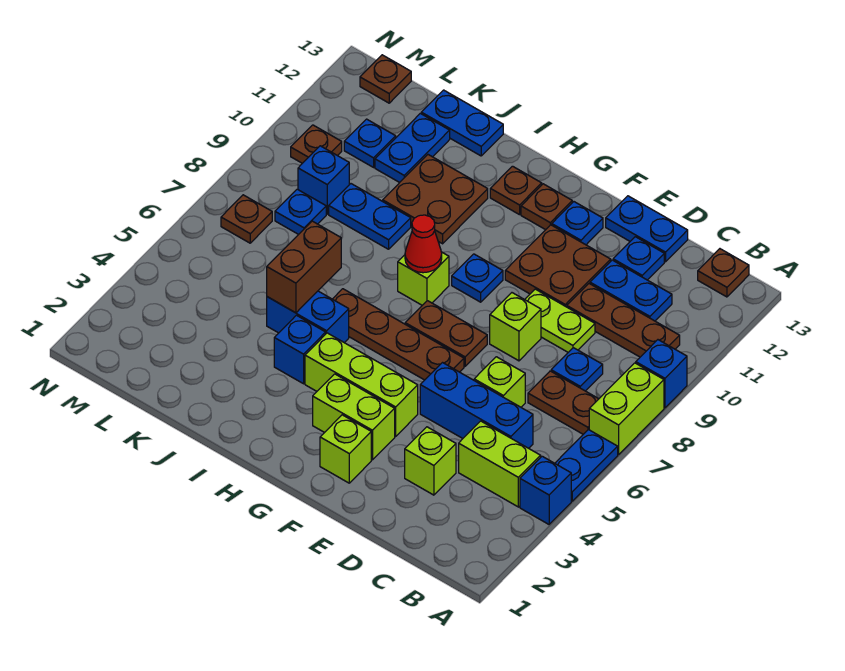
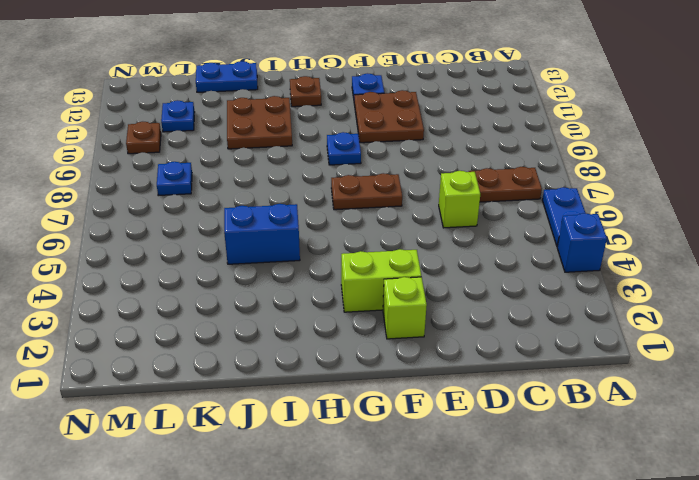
none -> lime 1x2 brick [589,363,664,454]
none -> blue 1x1 brick [636,340,687,408]
none -> lime 1x2 brick [459,421,541,507]
none -> brown 1x3 plate [567,284,680,357]

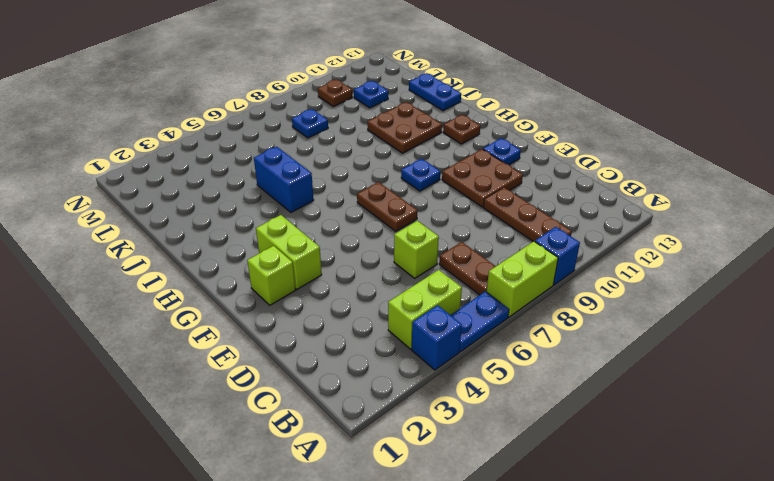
lime 1x2 brick [388,270,462,349] -> lime 1x2 brick turned to [459,421,541,507]
none -> brown 1x1 plate [698,249,749,297]
none -> blue 1x3 brick [420,363,533,448]
none -> blue 1x1 plate [551,348,603,391]
none -> blue 1x2 plate [590,260,672,321]

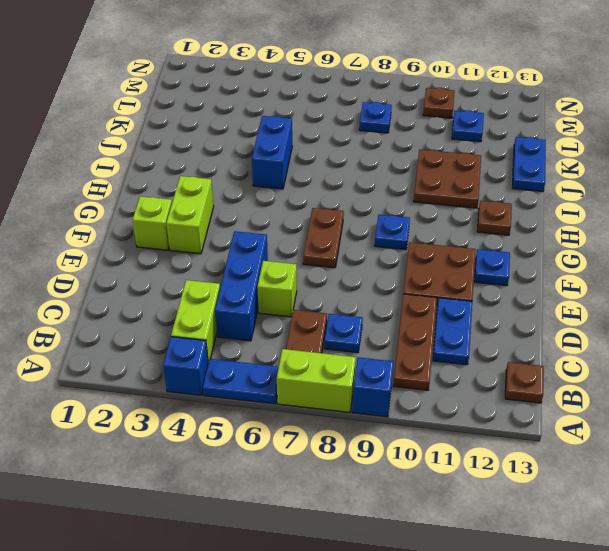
none -> lime 1x1 brick [405,427,456,495]
none -> lime 1x2 plate [525,289,595,352]
none -> blue 1x1 plate [613,237,664,280]
none -> blue 1x2 plate [606,196,688,262]

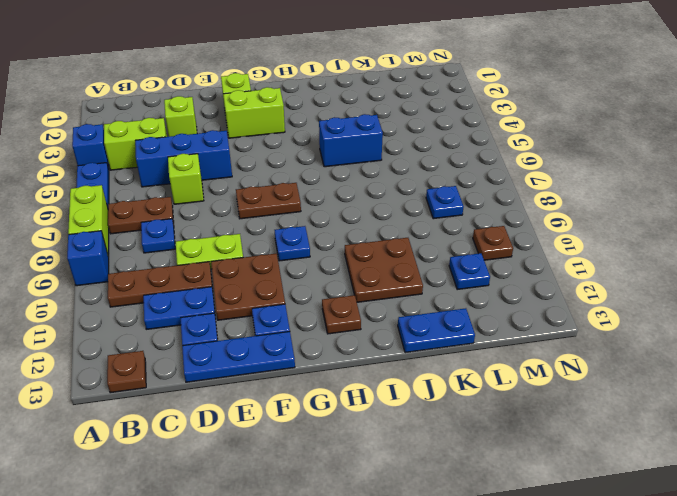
blue 1x3 plate [182,332,295,382] -> blue 1x2 plate [606,196,688,262]
none -> lime 1x1 brick [490,293,541,361]
none -> lime 1x3 brick [305,333,418,436]
none -> brown 1x4 plate [333,289,464,380]
none -> brown 1x1 plate [521,184,572,230]

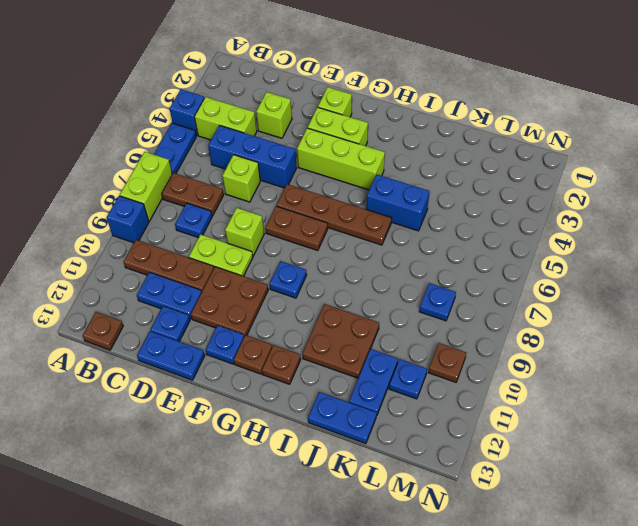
none -> lime 1x1 brick [398,252,449,305]
none -> blue 1x1 brick [274,315,326,384]
none -> blue 1x2 plate [329,184,411,249]
none -> blue 1x1 brick [298,146,349,214]

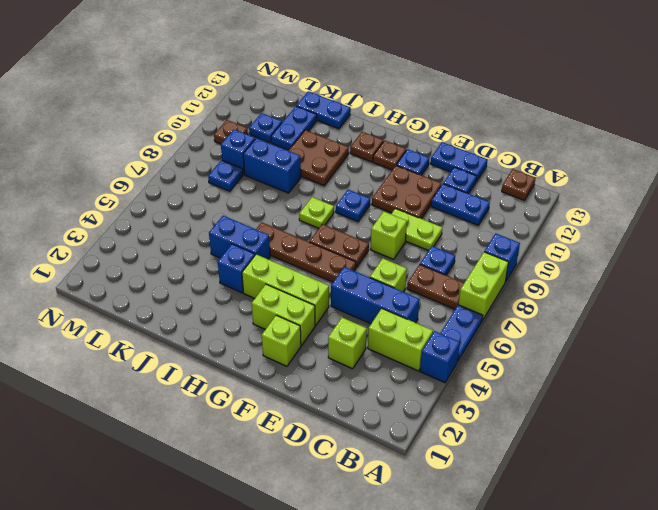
lime 1x1 plate [299,197,334,228] -> lime 1x1 brick [398,252,449,305]
blue 1x2 brick [243,138,301,193] -> blue 1x2 plate [329,184,411,249]
none -> brown 1x3 plate [567,284,680,357]
none -> brown 1x1 plate [221,195,272,243]
none -> brown 1x1 plate [360,55,411,103]
none -> red 1x1 cone [405,215,442,273]

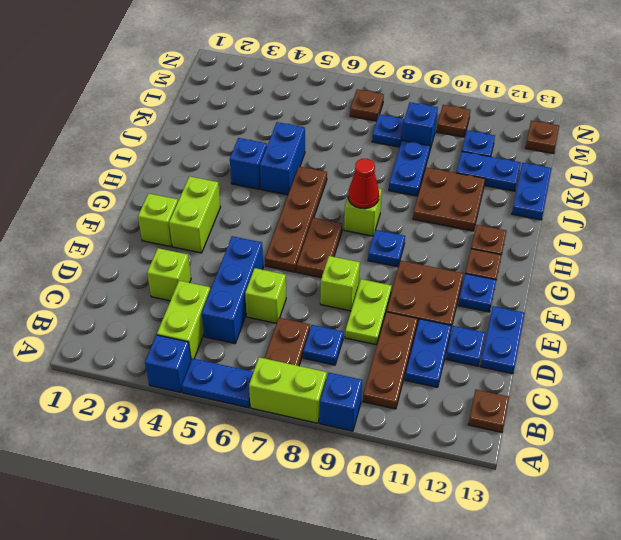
none -> lime 1x3 brick [305,333,418,436]
none -> brown 1x2 brick [267,221,341,313]

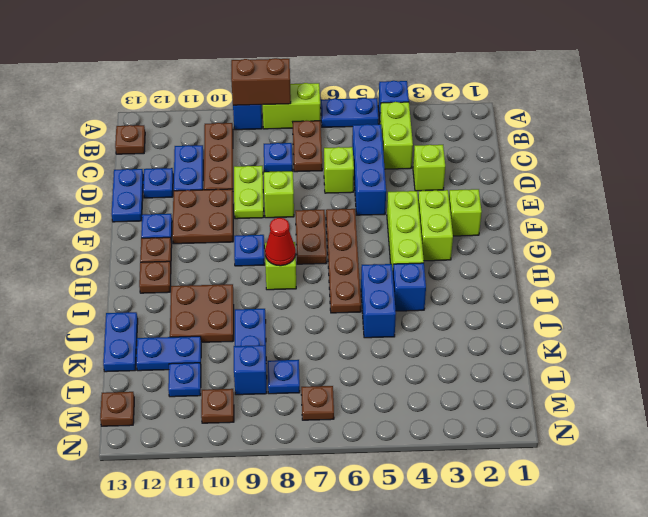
brown 1x2 brick [231,58,291,105] -> brown 1x2 brick moved to [267,221,341,313]

